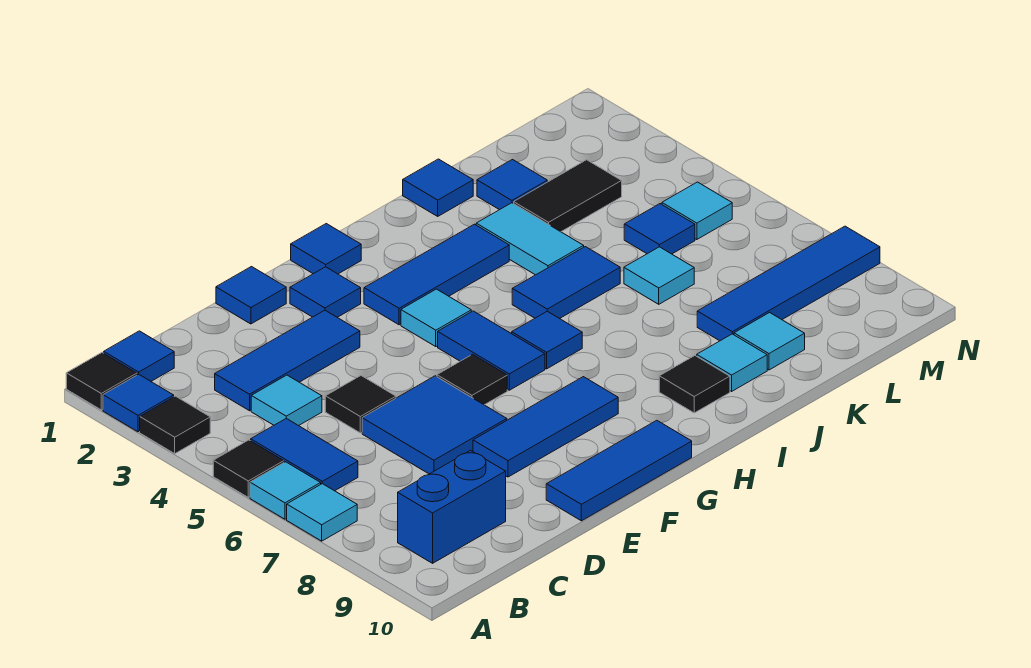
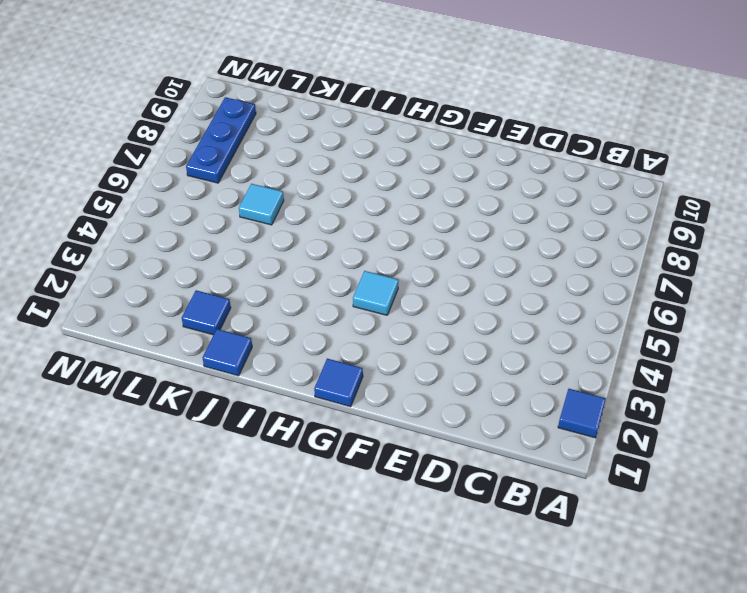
blue 1x3 plate [186,97,256,183] -> blue 1x4 tile [697,226,880,341]
none -> black 1x1 tile [66,353,137,410]
none -> black 1x1 tile [140,396,210,454]
none -> black 1x1 tile [213,440,284,497]
none -> cyan 1x1 tile [250,462,321,519]

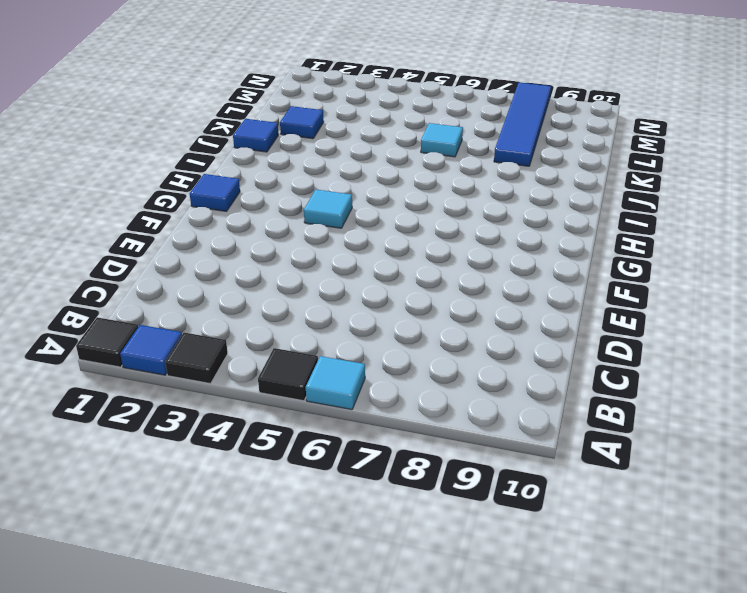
none -> cyan 1x1 tile [287,484,357,541]
none -> blue 1x1 tile [104,331,174,381]
none -> blue 1x2 tile [251,418,358,491]
none -> blue 1x2 brick [398,450,506,563]

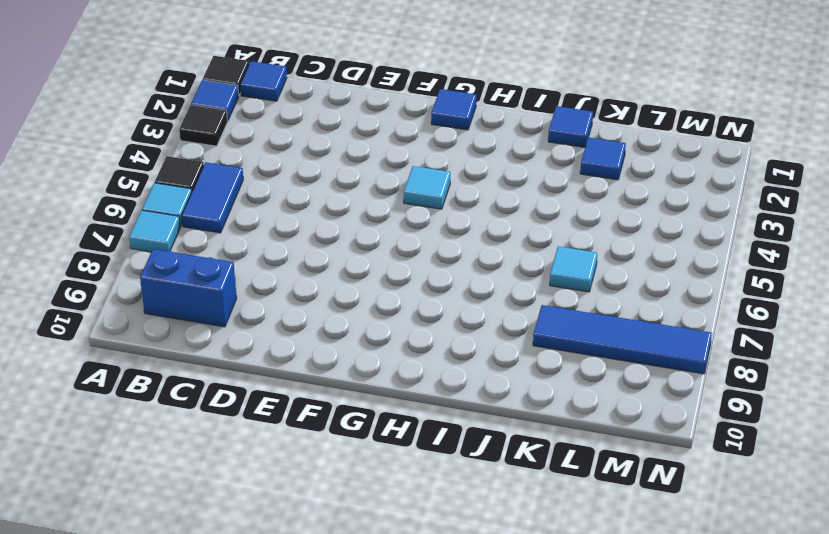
none -> blue 1x3 tile [215,310,360,411]
none -> cyan 1x1 tile [251,375,322,426]
none -> black 1x1 tile [325,376,396,433]
none -> blue 2x2 tile [362,376,507,474]

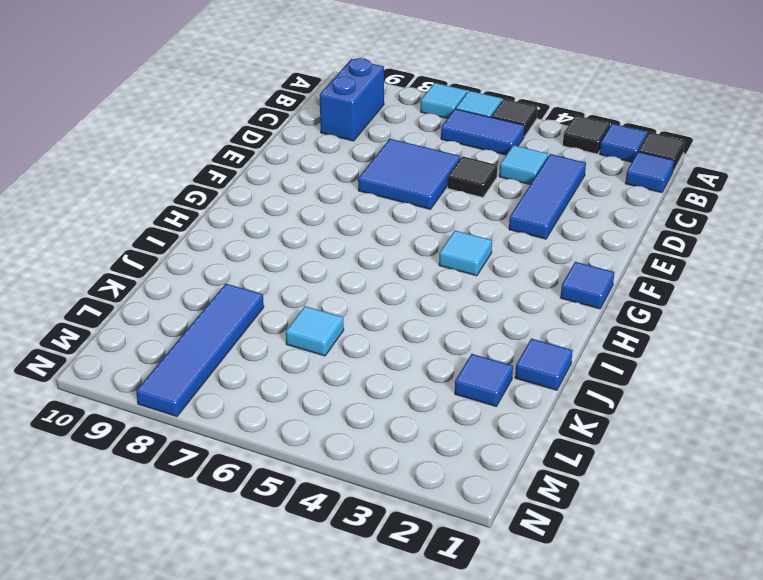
none -> blue 1x1 tile [216,267,286,324]
none -> blue 1x3 tile [473,377,618,477]
none -> blue 1x3 tile [546,420,692,521]
none -> blue 1x1 tile [290,267,361,317]

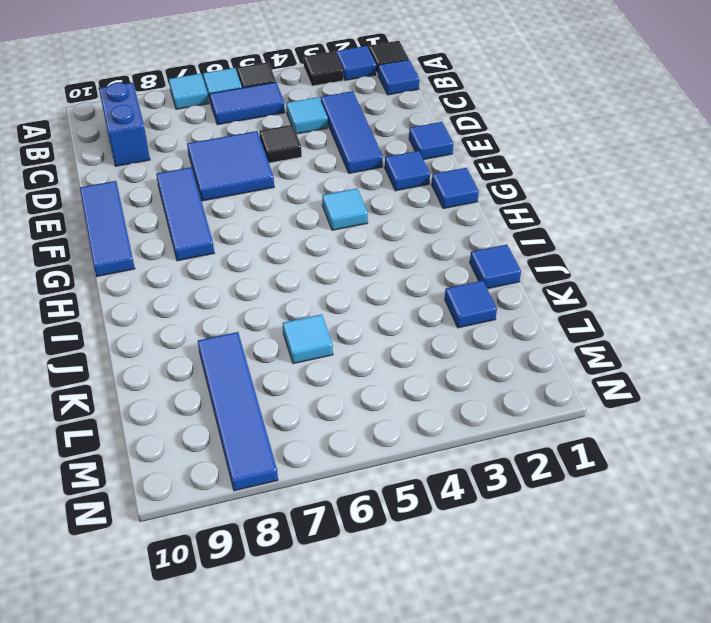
none -> black 1x1 tile [437,354,507,405]
none -> blue 1x3 tile [364,224,509,325]
none -> blue 1x2 tile [438,311,545,390]
none -> blue 1x1 tile [512,311,582,369]

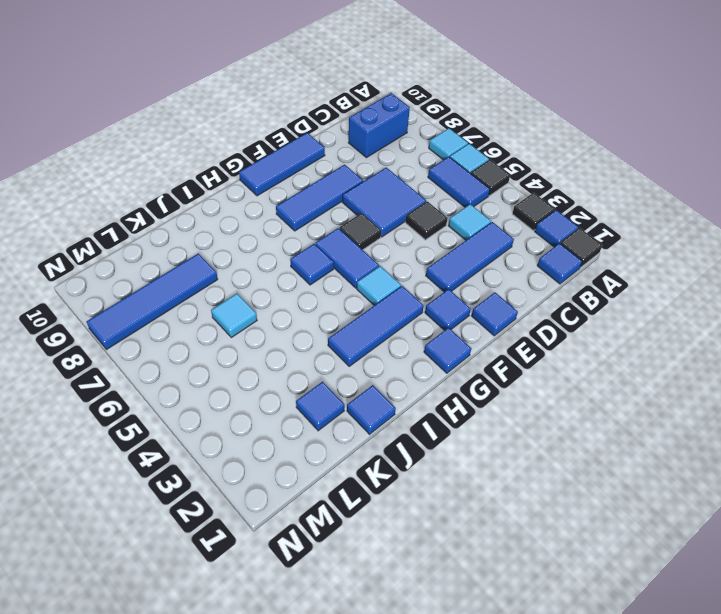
none -> blue 1x2 tile [512,247,620,319]
none -> black 1x1 tile [659,356,730,413]
none -> cyan 1x2 tile [476,203,584,275]
none -> cyan 1x1 tile [697,334,767,391]

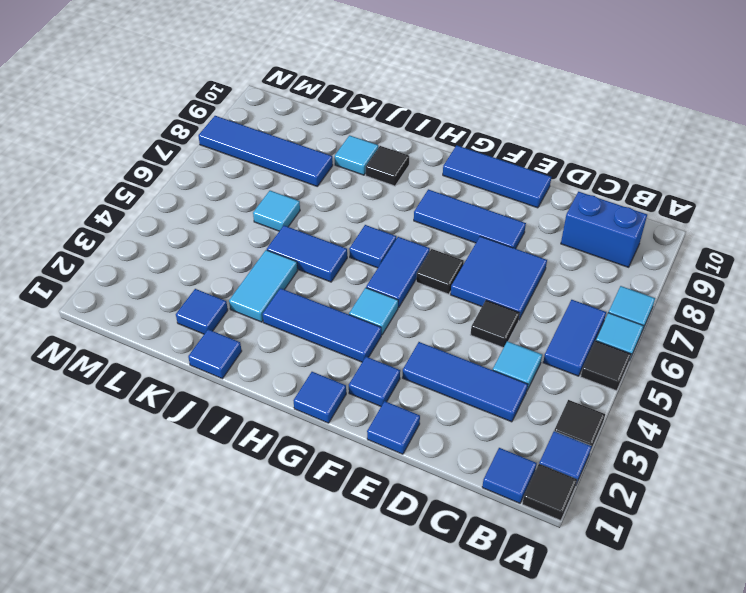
none -> black 1x2 tile [514,160,622,232]
none -> cyan 1x1 tile [734,313,805,370]
none -> blue 1x1 tile [624,204,695,254]
none -> cyan 1x1 tile [662,182,732,240]

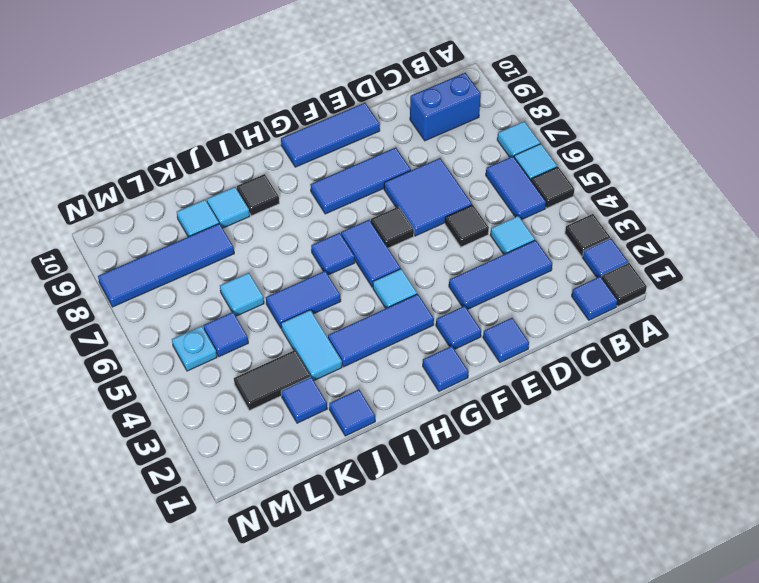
cyan 1x1 plate [172,326,217,371] -> cyan 1x1 tile [662,182,732,240]

